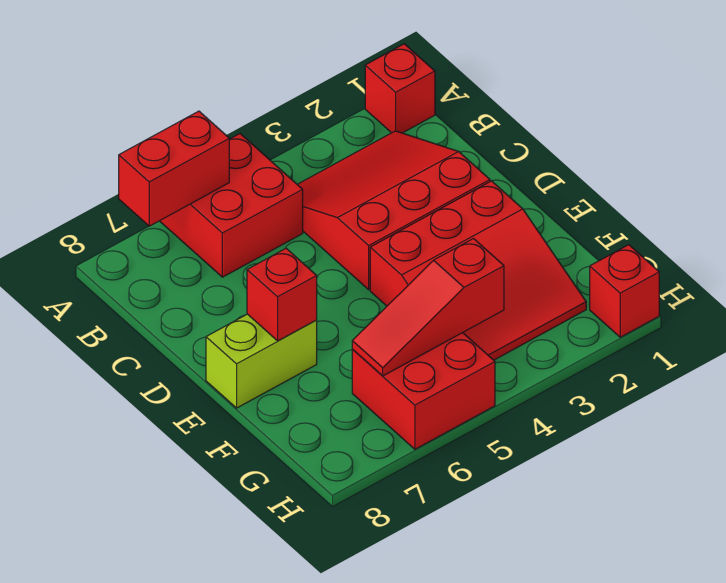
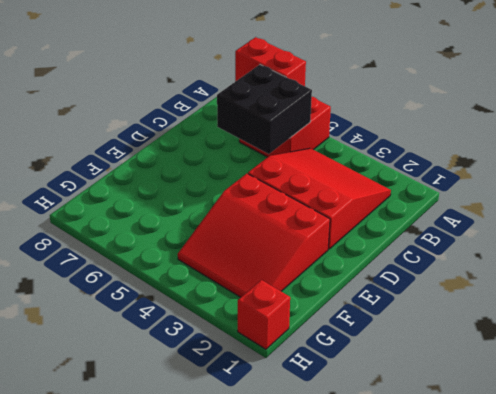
black 2x2 brick [217,65,312,154] -> none
none -> red 1x1 brick [365,44,435,133]
none -> lime 1x2 brick [206,314,317,408]

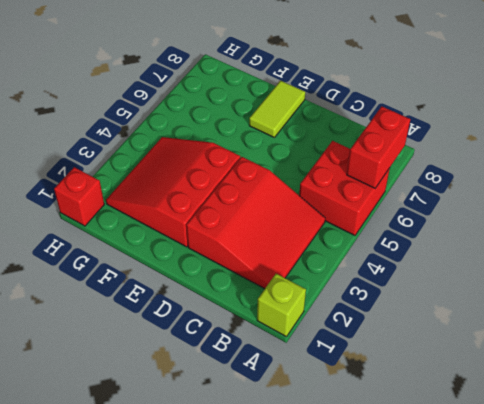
lime 1x1 brick [257,274,306,337] -> red 1x1 brick [365,44,435,133]
lime 1x2 tile [249,81,305,137] -> lime 1x2 brick [206,314,317,408]
none -> red 2x2 brick [352,333,495,449]
none -> red 1x1 brick [247,248,317,341]

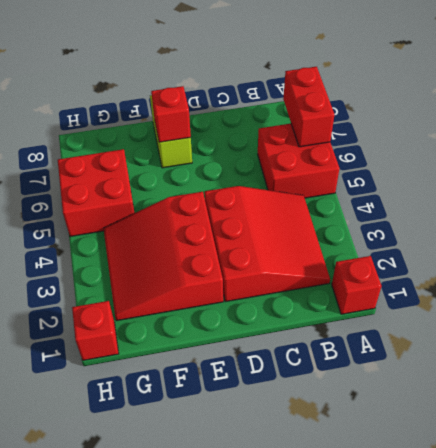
none -> red 1x3 slope [352,239,504,376]

